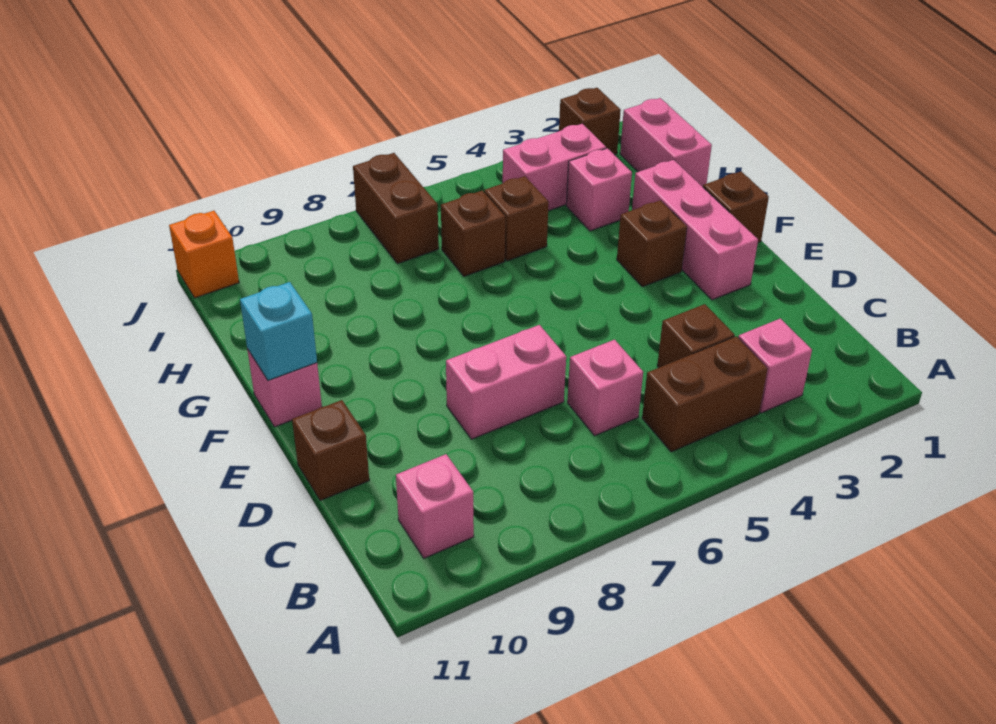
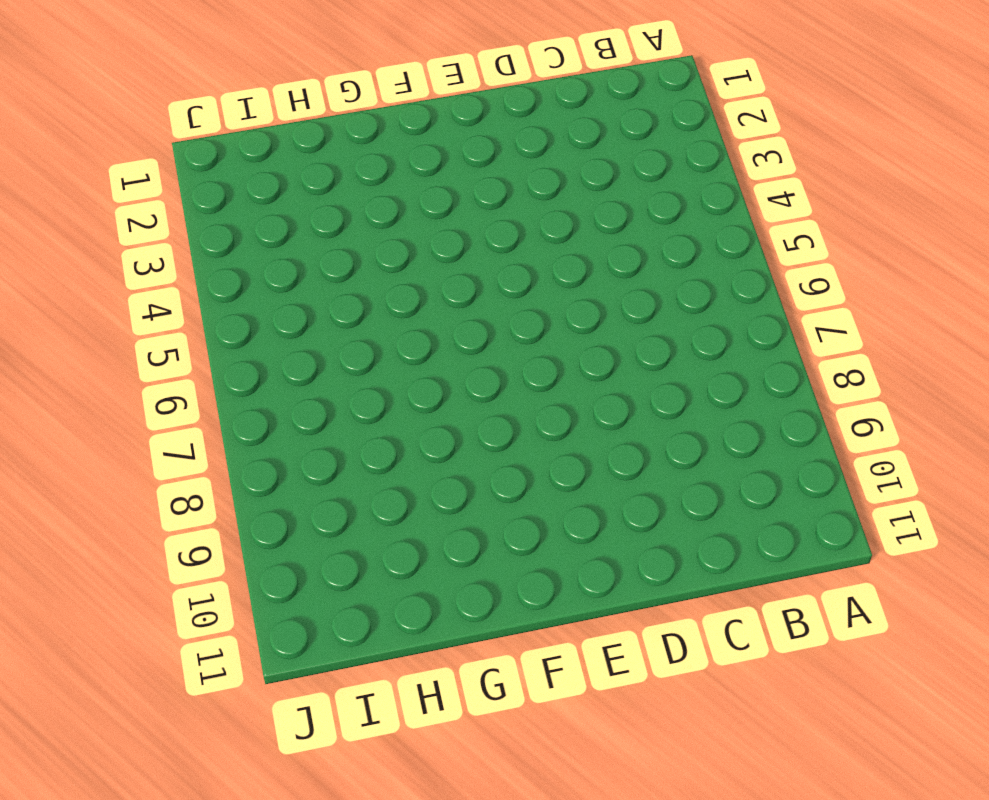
none -> pink 1x1 brick [738,318,812,413]
none -> brown 1x2 brick [642,336,767,452]
none -> pink 1x1 brick [396,454,474,558]

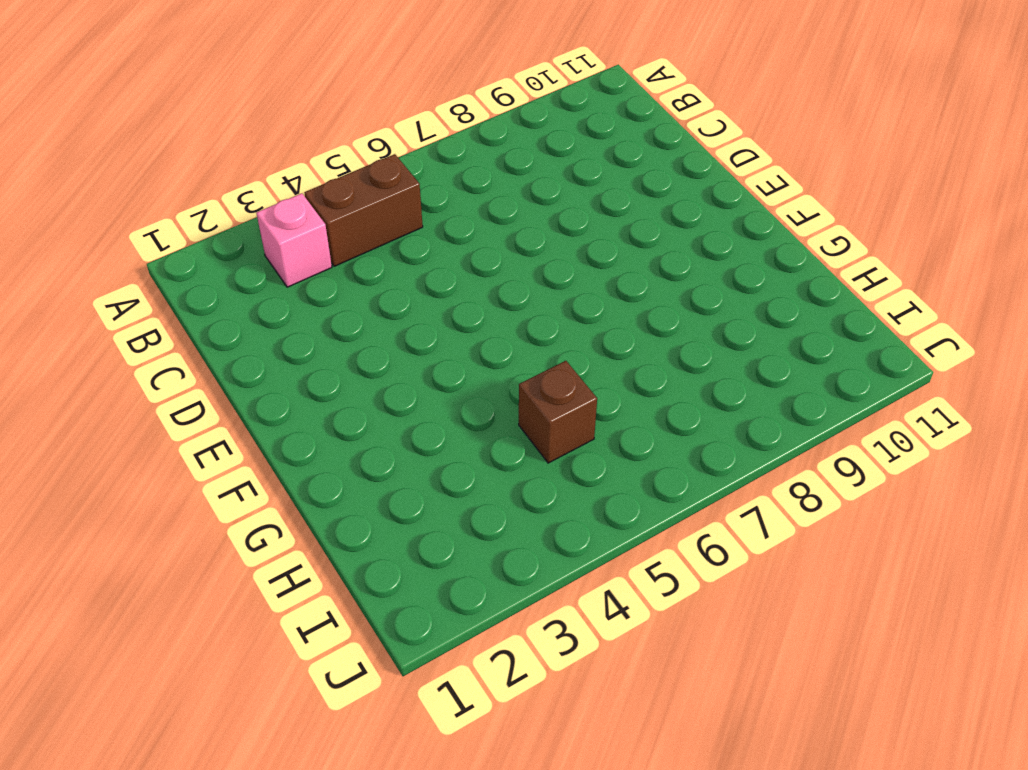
none -> pink 1x1 brick [396,454,474,558]
none -> brown 1x1 brick [657,304,735,368]
none -> pink 1x1 brick [567,340,643,436]

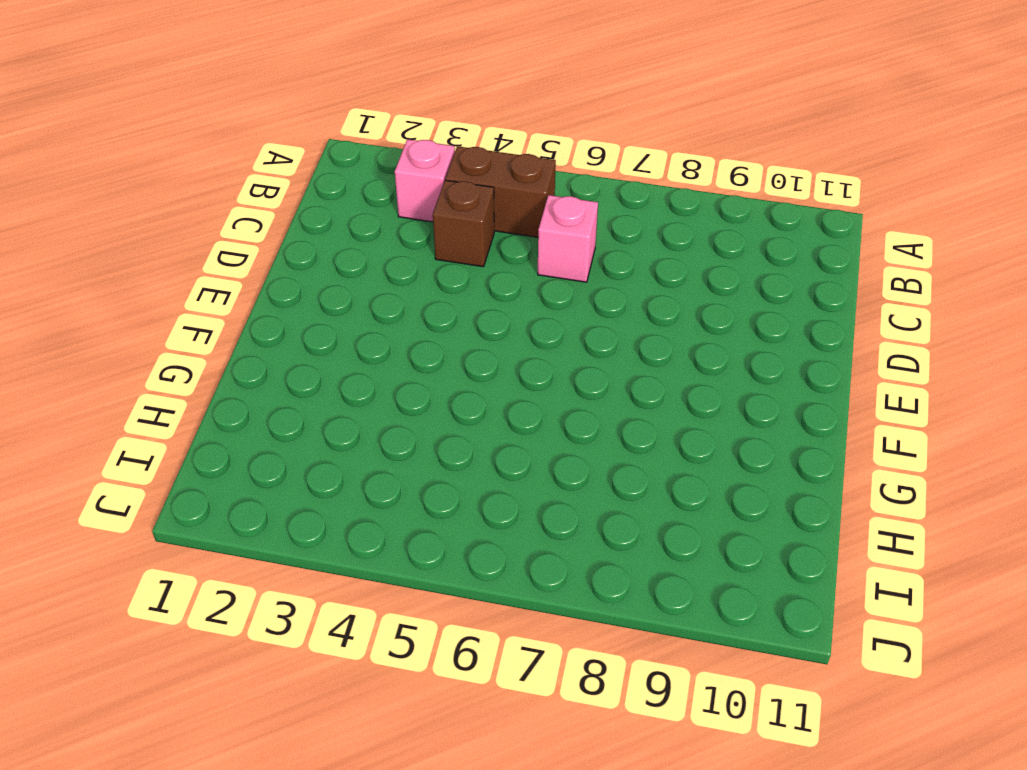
none -> pink 1x1 brick [396,454,474,558]
none -> pink 1x2 brick [446,325,566,439]
none -> brown 1x1 brick [292,400,369,501]

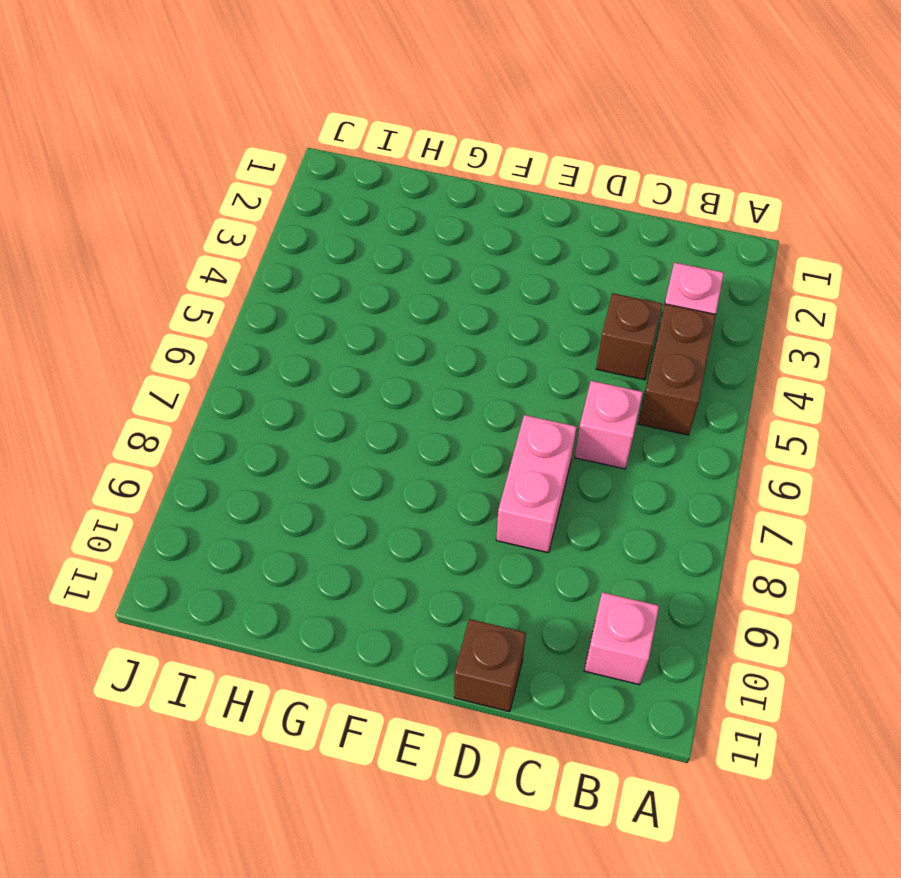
none -> pink 1x3 brick [632,160,758,300]
none -> brown 1x1 brick [703,171,769,243]
none -> brown 1x1 brick [617,200,687,287]

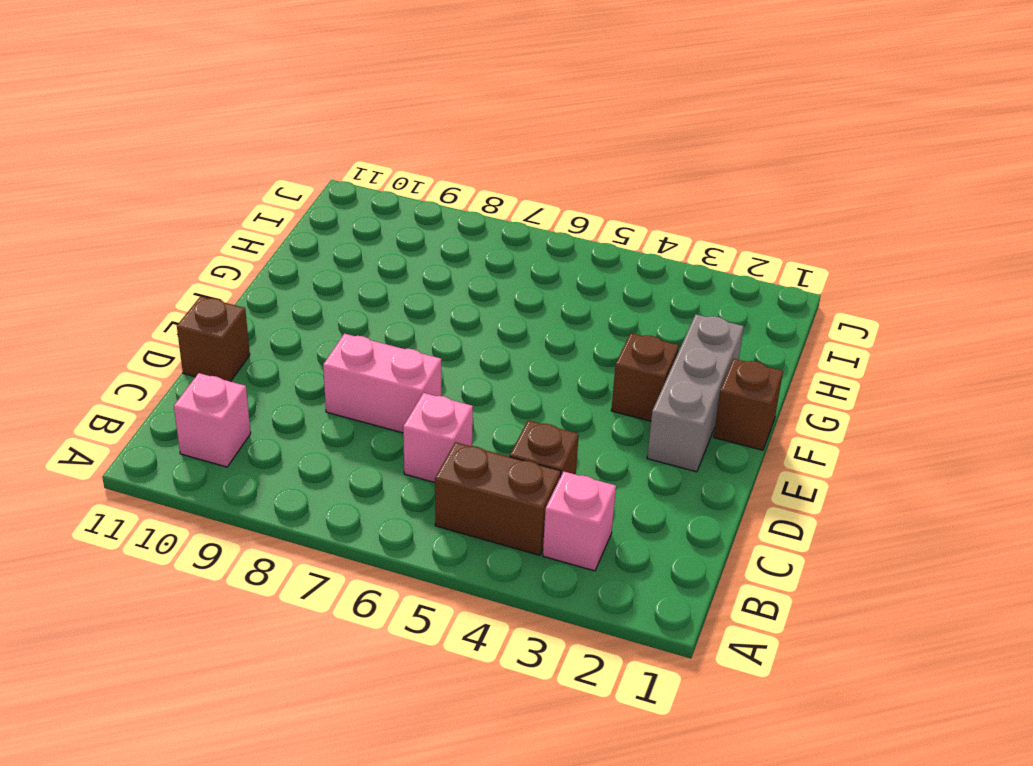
grey 1x3 brick [647,315,744,472] -> pink 1x3 brick [632,160,758,300]
none -> pink 1x1 brick [247,349,322,427]
none -> pink 1x2 brick [620,98,712,187]
none -> pink 1x1 brick [566,148,632,231]

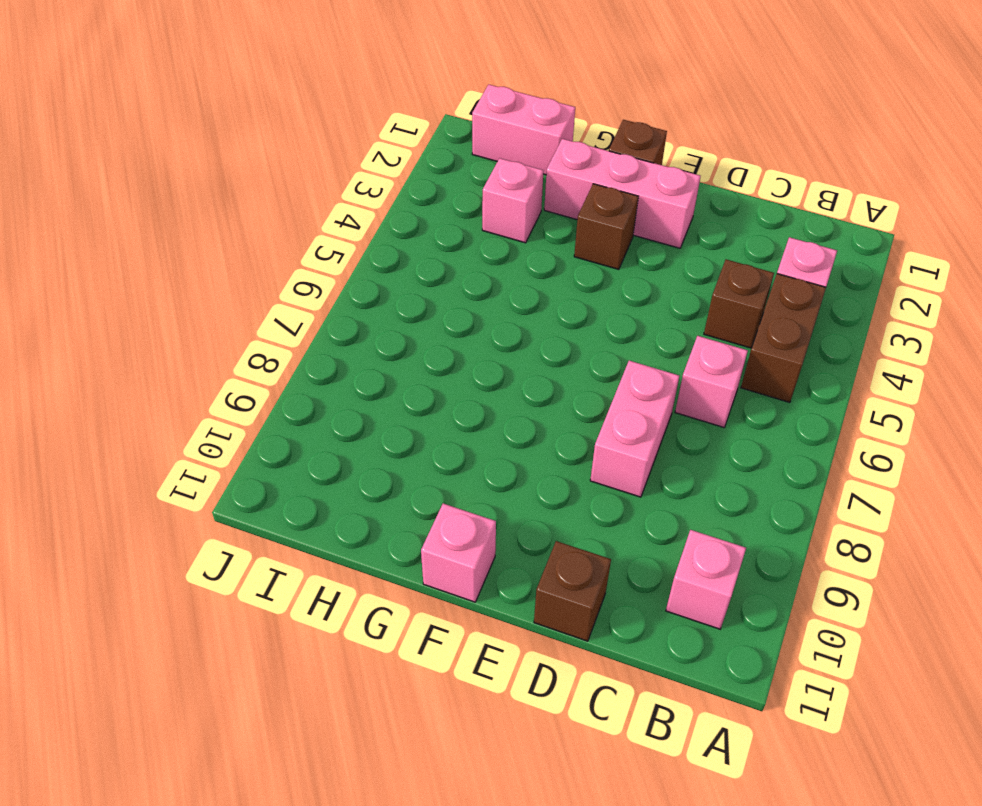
none -> brown 1x1 brick [484,176,549,261]
none -> brown 1x1 brick [441,191,505,276]
none -> pink 1x2 brick [503,124,606,211]

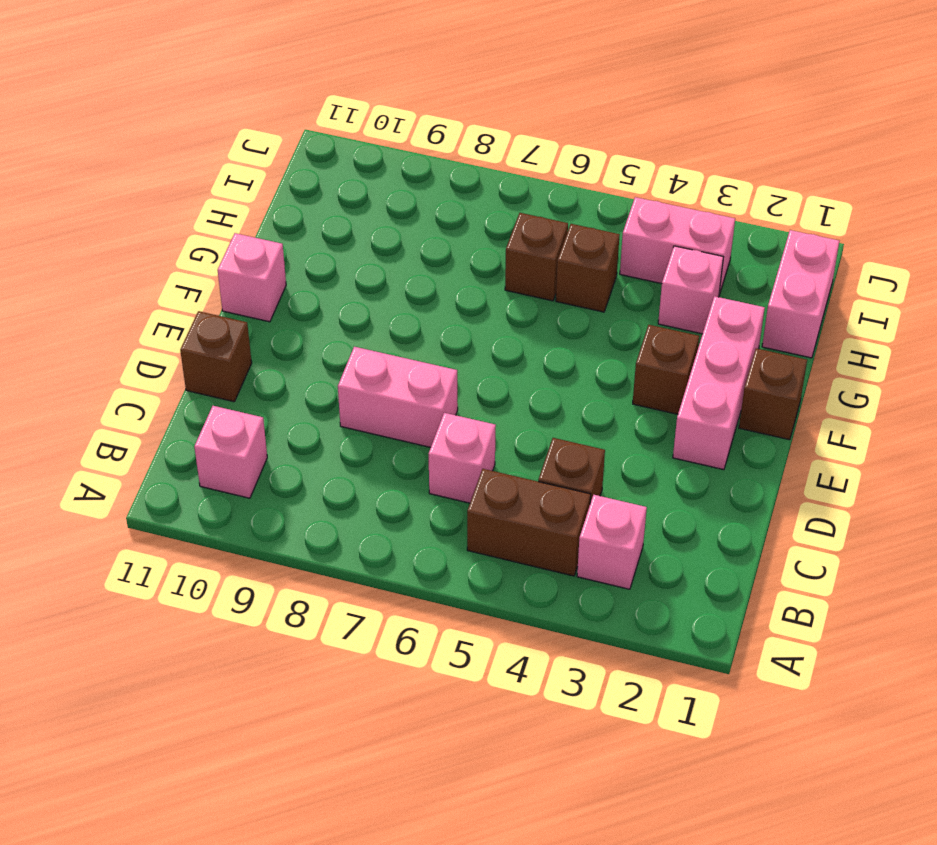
none -> brown 1x2 brick [353,153,439,264]
none -> brown 1x1 brick [559,88,621,155]
none -> orange 1x1 brick [169,211,239,298]

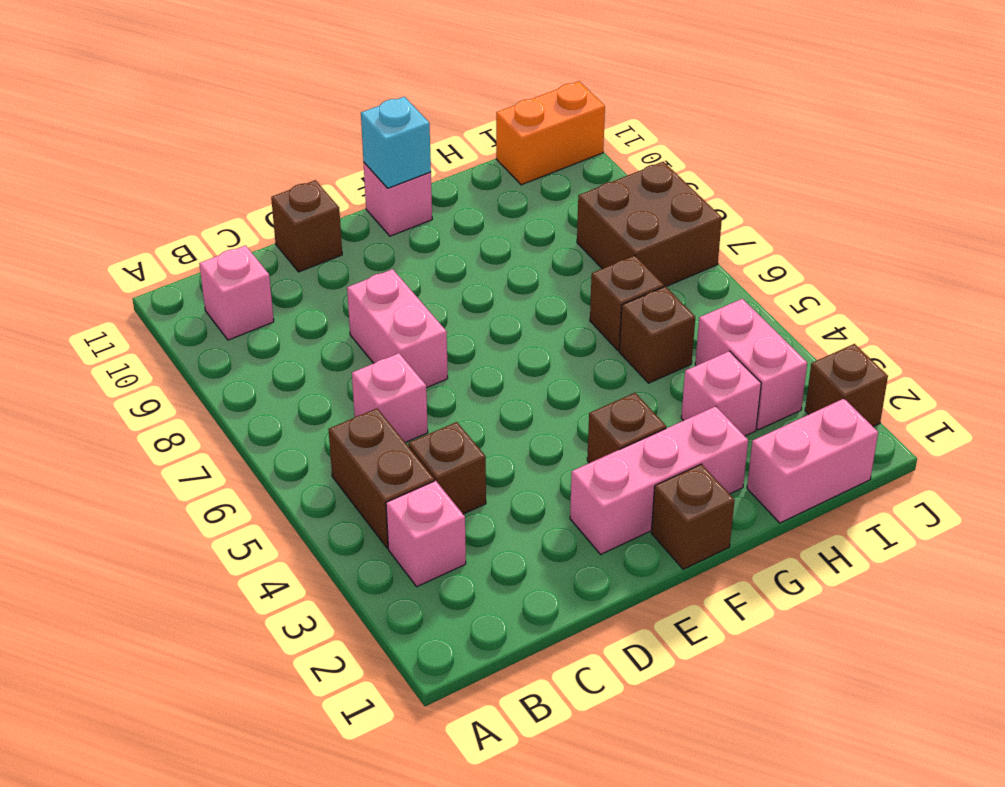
brown 2x2 brick [577,162,722,287] -> brown 1x2 brick [353,153,439,264]
orange 1x2 brick [496,81,605,185] -> orange 1x1 brick [169,211,239,298]

